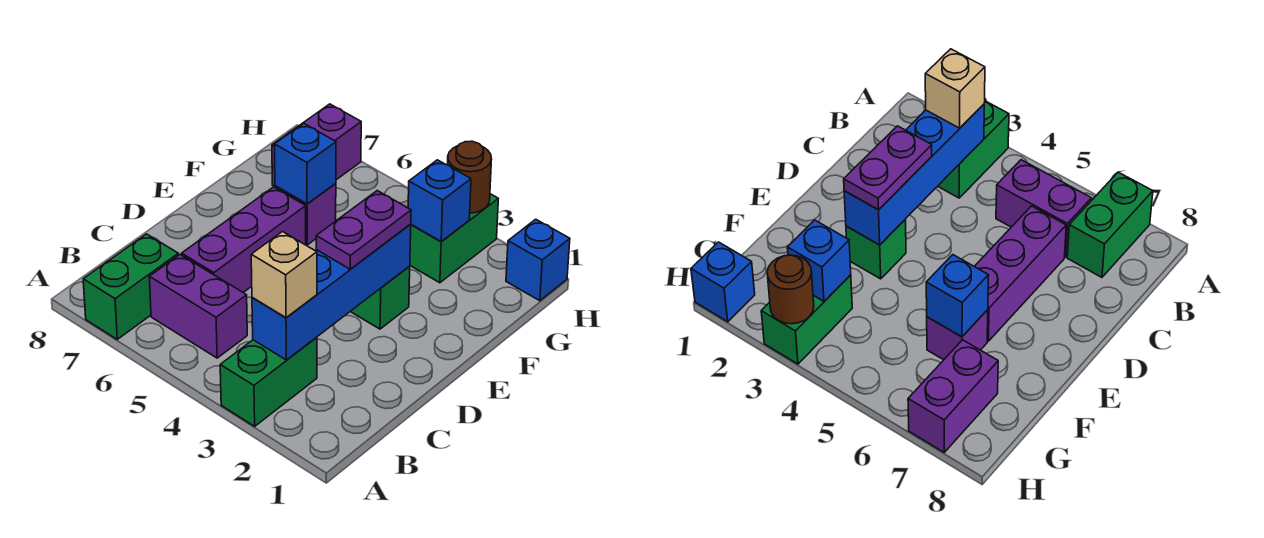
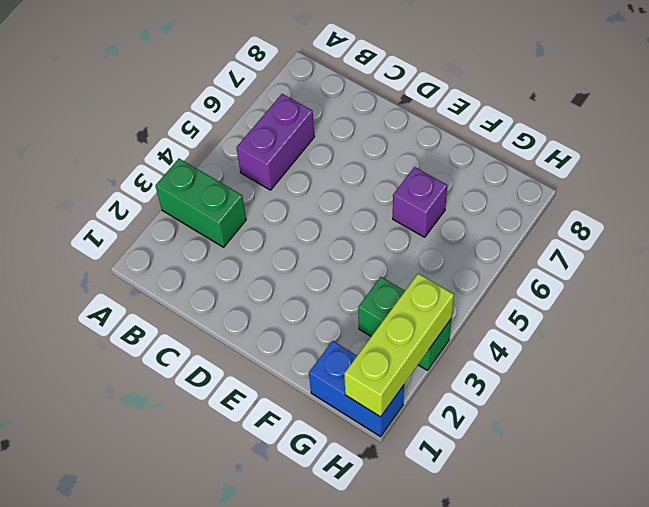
blue 1x2 brick [309,341,404,437] -> blue 1x1 brick [506,219,570,301]
lime 1x3 brick [344,274,454,417] -> brown 1x1 round brick [447,141,492,213]
none -> green 1x2 brick [83,234,178,339]
none -> purple 1x3 brick [182,187,306,292]
none -> green 1x1 brick [350,266,410,329]

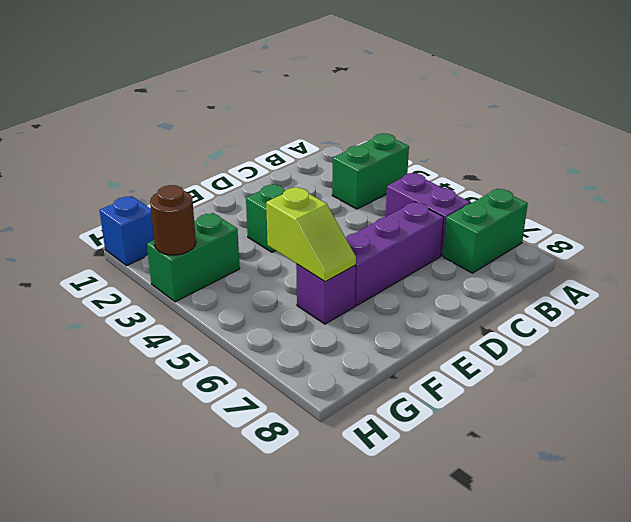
lime 1x2 slope [266,187,356,282] -> blue 1x1 brick [275,123,336,204]
none -> purple 1x2 brick [272,104,361,187]
none -> blue 1x4 brick [252,224,411,360]
none -> blue 1x1 brick [408,160,471,242]

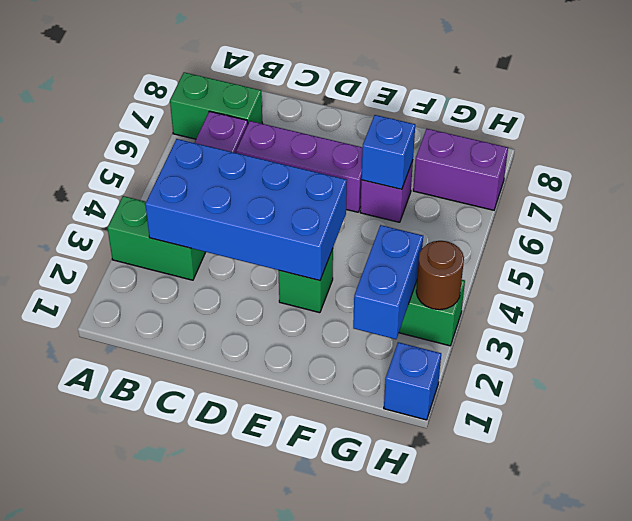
blue 2x4 brick [145,139,347,281] -> blue 1x4 brick [252,224,411,360]
blue 1x2 brick [353,225,423,339] -> blue 1x1 brick [408,160,471,242]
none -> tan 1x1 brick [251,232,317,318]
none -> purple 1x2 plate [316,191,411,269]

